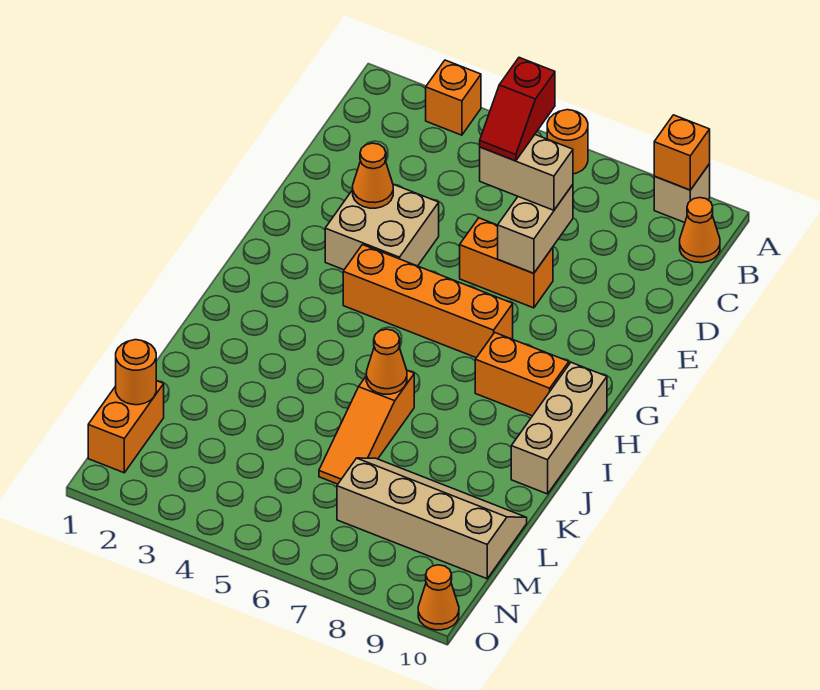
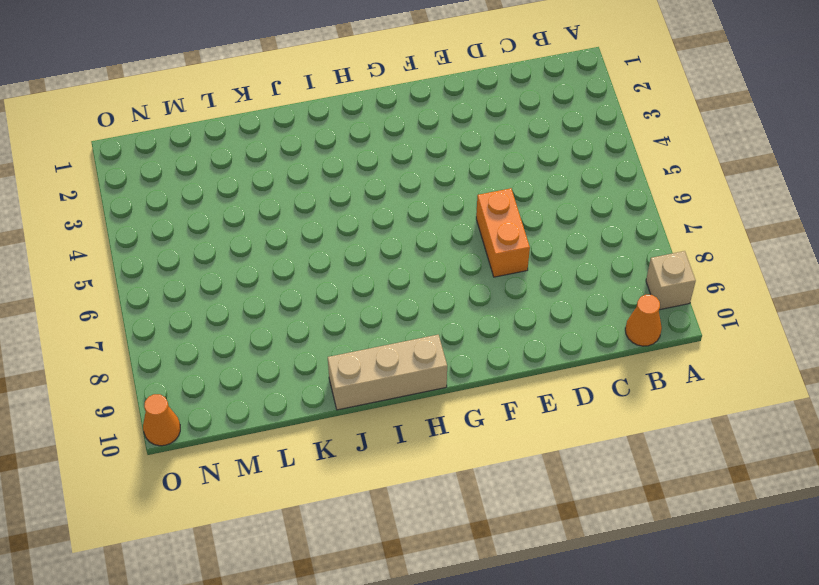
none -> orange 1x1 brick [426,60,481,135]
none -> orange 1x1 round brick [547,110,588,174]
none -> tan 2x2 brick [325,184,439,270]

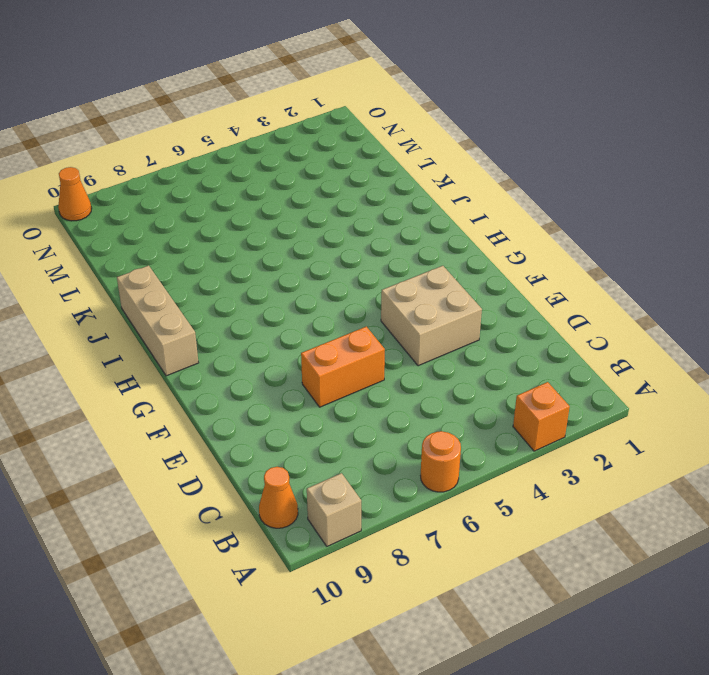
none -> orange 1x4 brick [343,245,513,358]
none -> orange 1x2 brick [475,333,569,416]
none -> orange 1x3 slope [319,371,414,484]

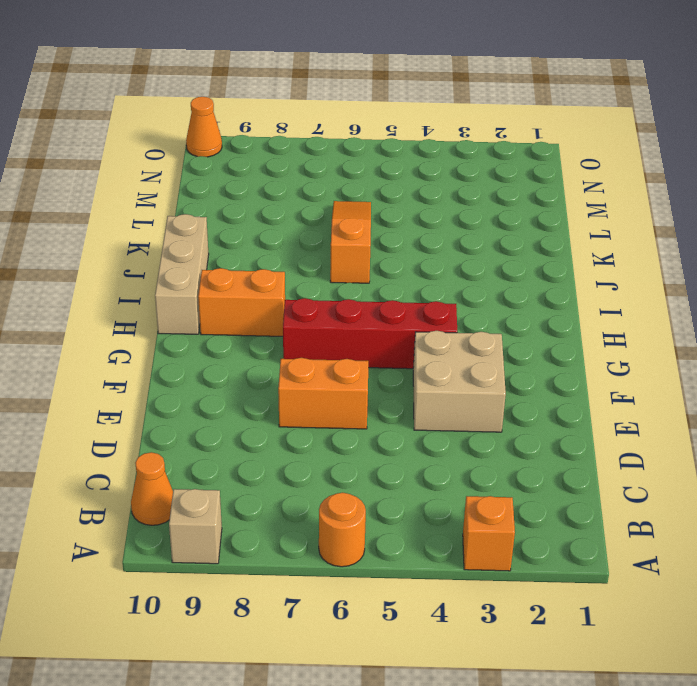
red 1x4 brick [283,298,457,369] -> orange 1x4 brick [343,245,513,358]
none -> tan 2x4 slope [337,458,527,579]
none -> orange 1x2 brick [88,381,164,473]
none -> orange 1x1 brick [654,115,710,190]

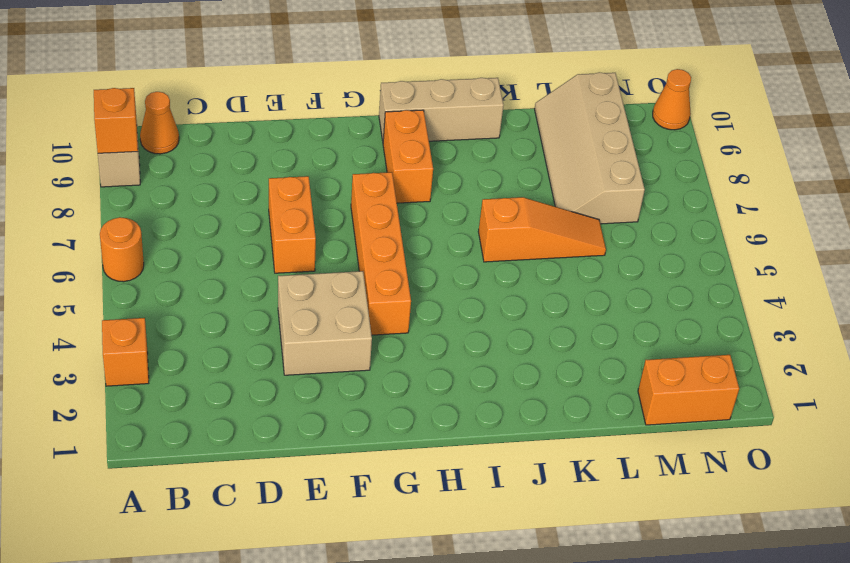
none -> tan 1x2 brick [498,185,573,273]
none -> orange 1x1 cone [353,143,393,208]
none -> orange 1x1 cone [366,329,407,394]

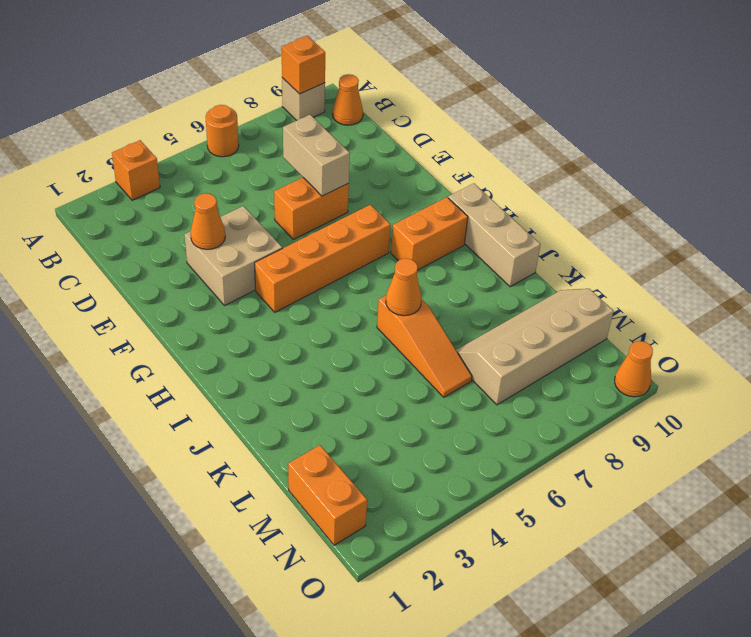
none -> orange 1x1 round brick [116,340,156,405]
none -> tan 1x2 brick [480,135,573,210]
none -> red 1x2 slope [480,58,555,161]

